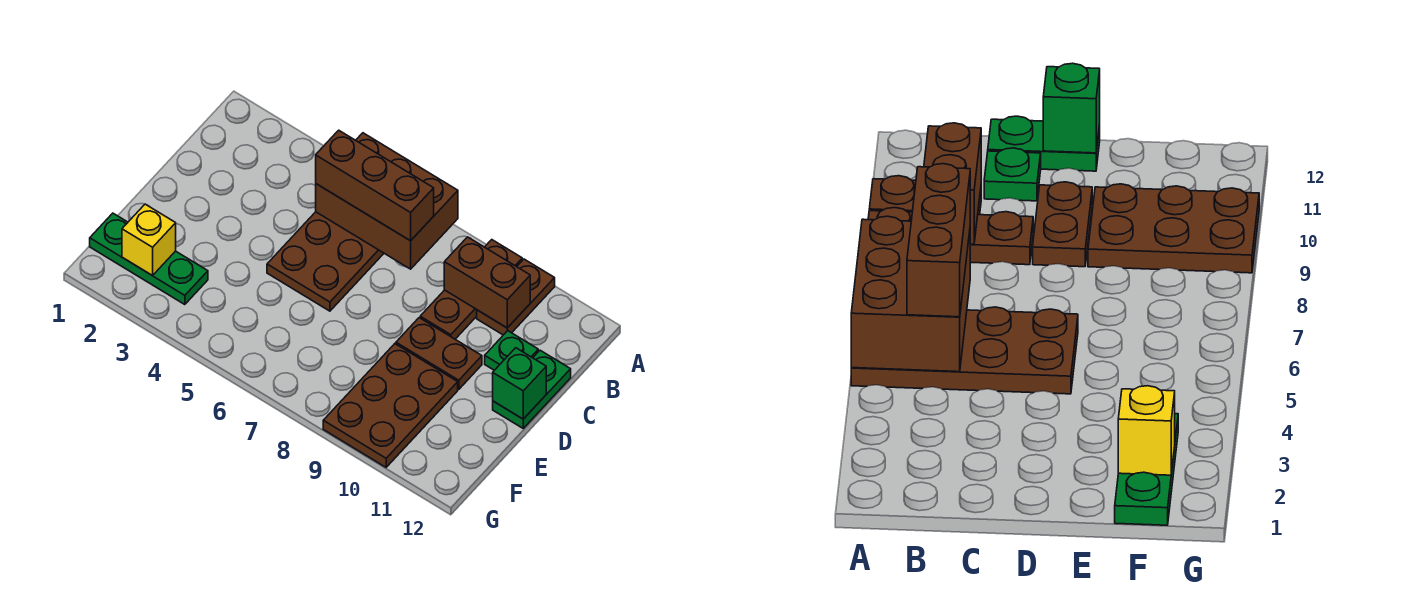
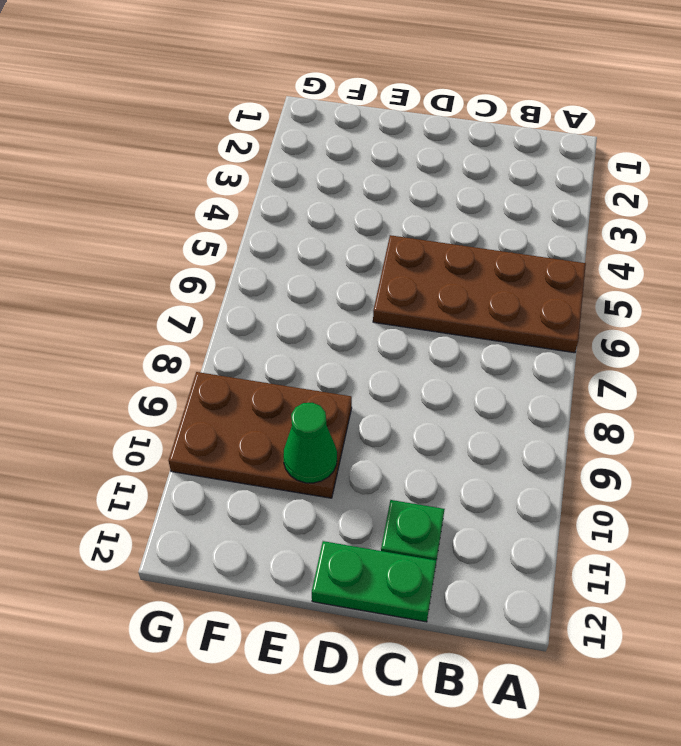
green 1x1 cone [283,403,337,483] -> none
none -> brown 1x3 plate [420,240,522,339]
none -> brown 1x2 plate [477,259,555,335]
none -> brown 1x2 plate [396,318,482,389]

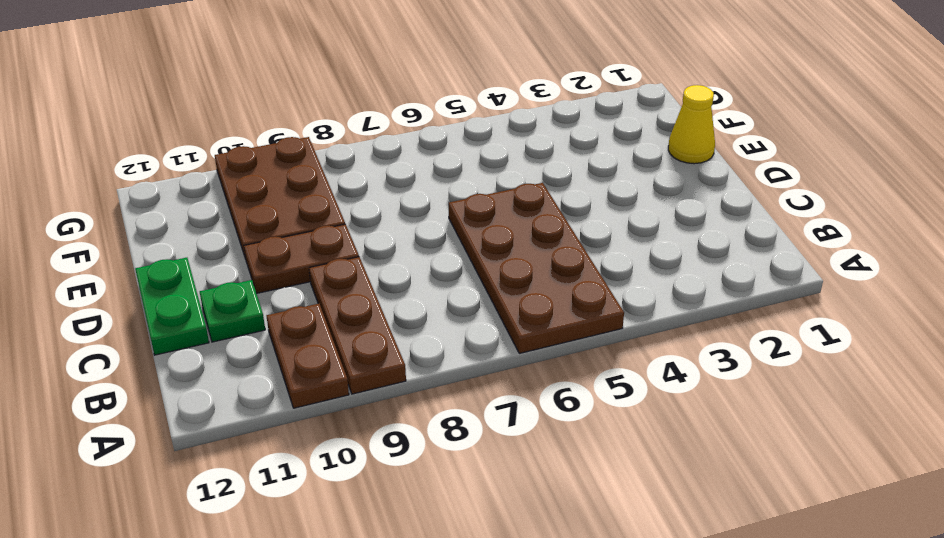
yellow 1x1 cone [668,85,715,164] -> none
none -> green 1x3 plate [90,213,208,305]
none -> brown 2x3 brick [316,133,458,269]
none -> brown 1x2 brick [444,237,530,328]

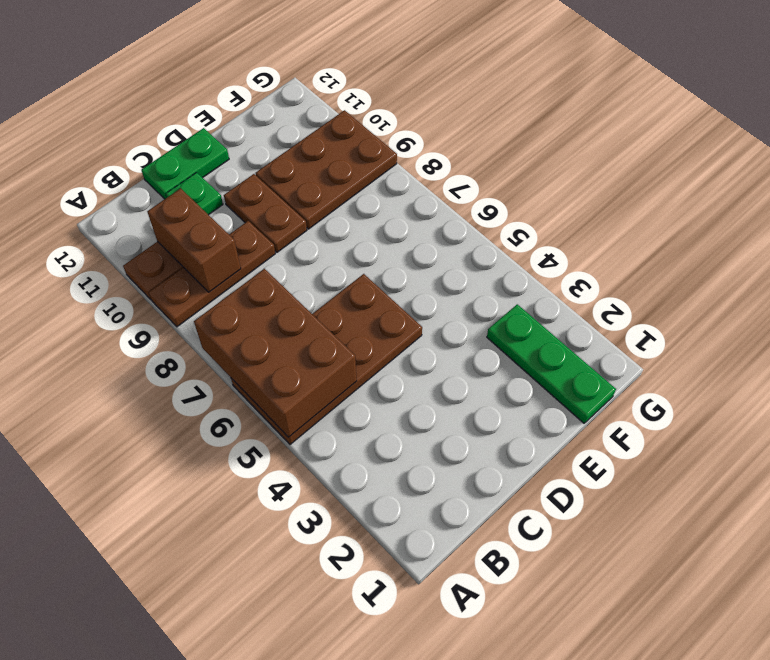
none -> green 1x1 brick [493,348,546,419]
none -> yellow 1x1 brick [122,204,176,275]
none -> brown 1x3 brick [316,130,434,241]

